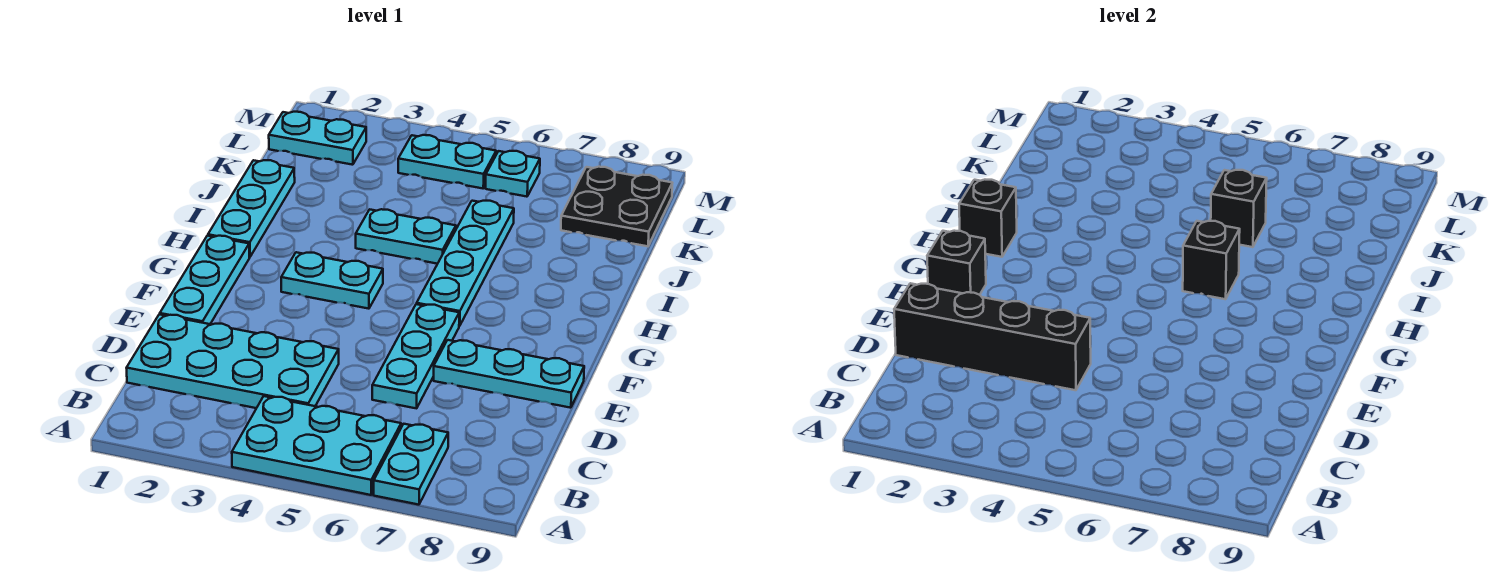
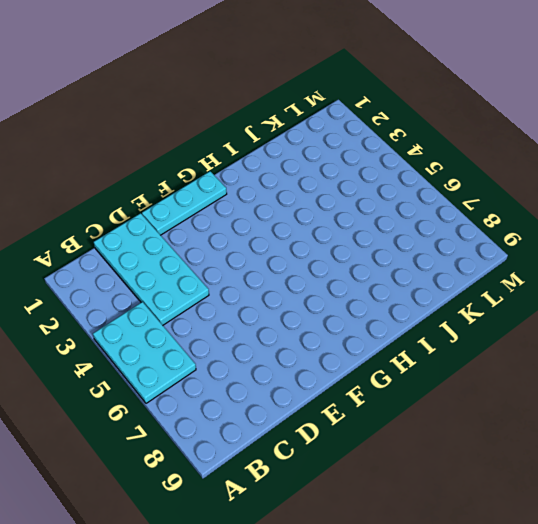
none -> cyan 1x2 plate [374,424,448,505]
none -> cyan 1x3 plate [372,304,459,408]
none -> cyan 1x3 plate [434,340,584,408]

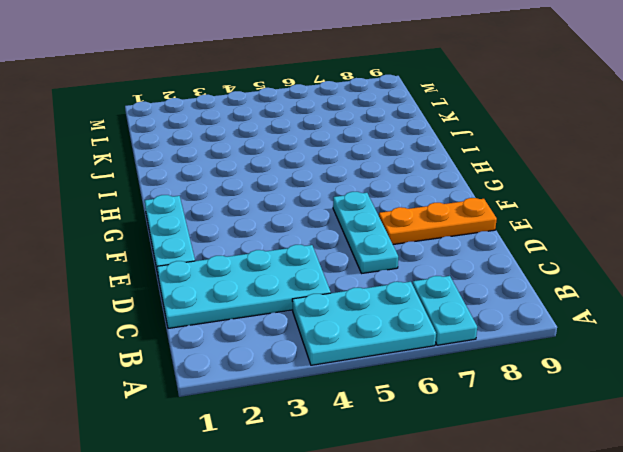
orange 1x3 plate [379,198,497,244] -> cyan 1x3 plate [434,340,584,408]
none -> cyan 1x2 plate [281,252,383,309]
none -> cyan 1x4 plate [417,201,514,326]
none -> cyan 1x3 plate [208,160,295,257]

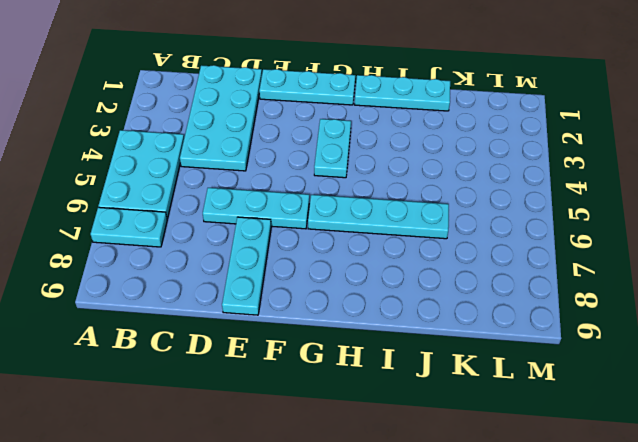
none -> cyan 1x2 plate [356,209,456,264]
none -> black 2x2 plate [561,167,672,246]
none -> cyan 1x2 plate [269,112,366,165]

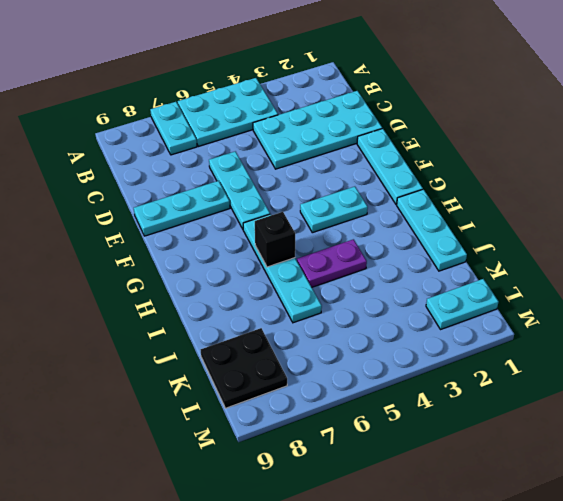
purple 1x2 plate [297,239,367,287] -> cyan 1x2 plate [356,209,456,264]
none -> cyan 1x2 plate [398,135,496,188]
none -> cyan 1x1 plate [486,151,540,197]
none -> black 1x4 brick [894,283,1091,390]

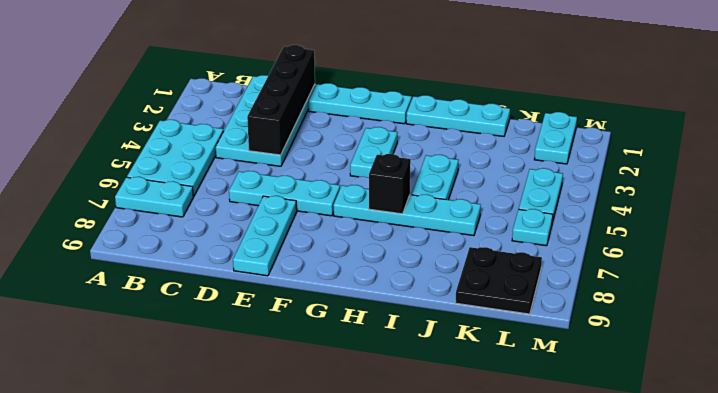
none -> black 1x1 brick [927,231,986,295]
none -> black 1x1 brick [959,180,1017,257]
none -> black 1x1 brick [1211,170,1267,247]

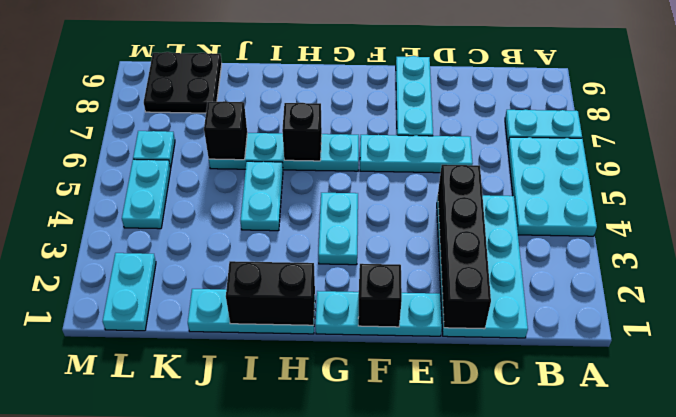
black 1x2 brick [226,261,315,325] -> black 1x1 brick [959,180,1017,257]

